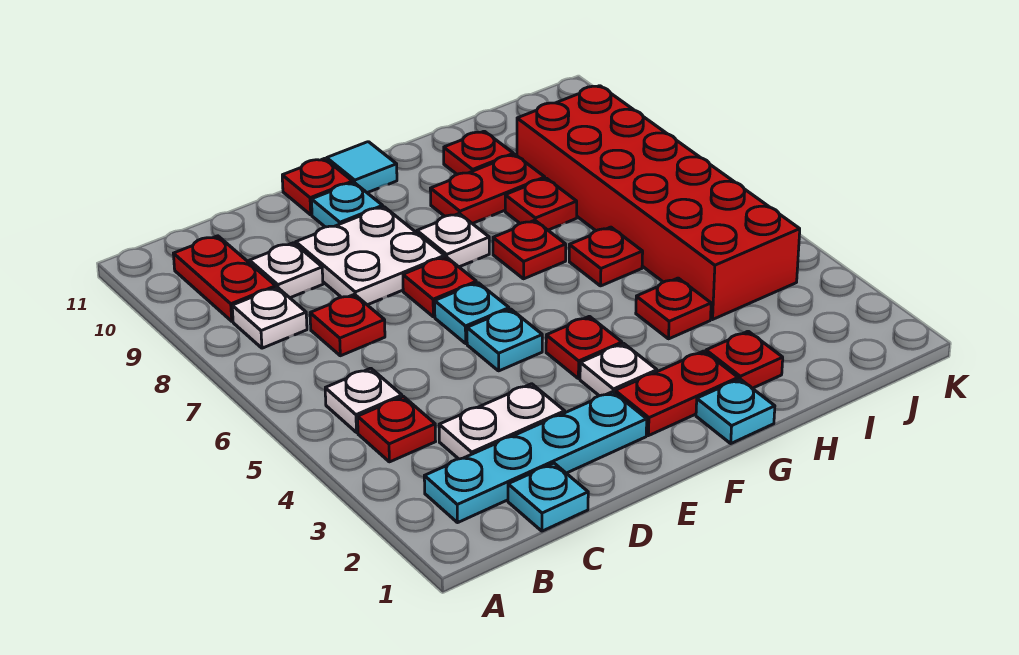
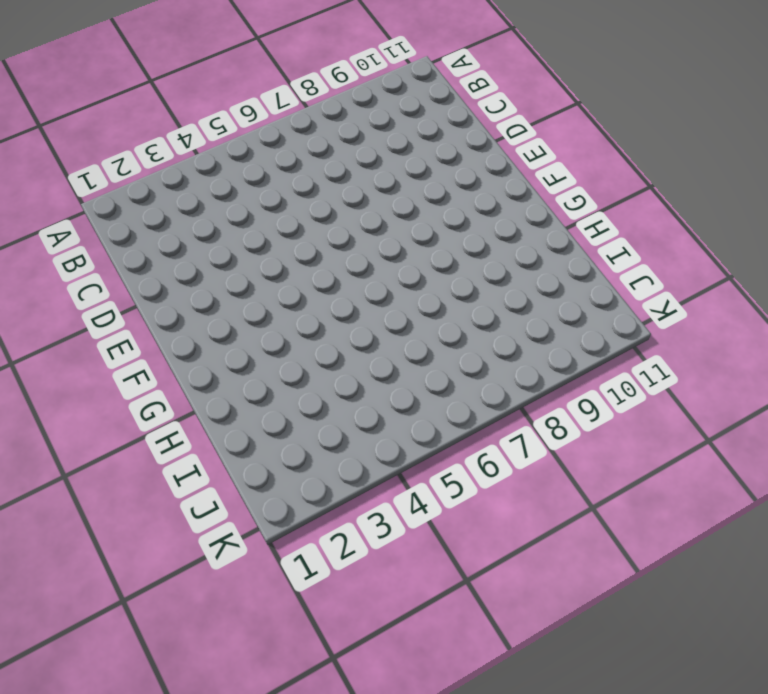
none -> cyan 1x4 plate [424,392,647,523]
none -> red 1x1 plate [358,397,436,462]
none -> white 1x1 plate [325,368,402,432]

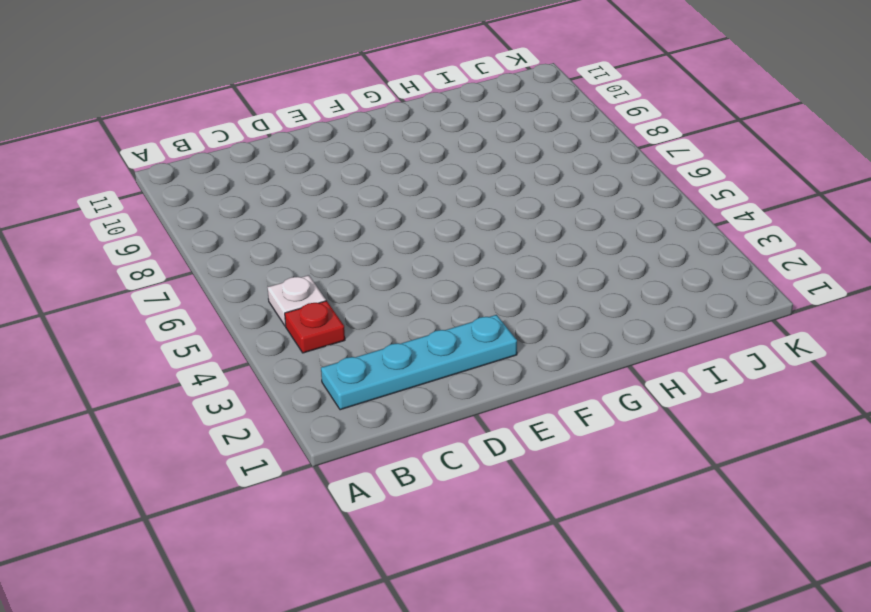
none -> white 1x1 plate [232,287,307,348]
none -> red 1x2 plate [173,236,276,321]
none -> cyan 1x1 plate [508,463,588,531]

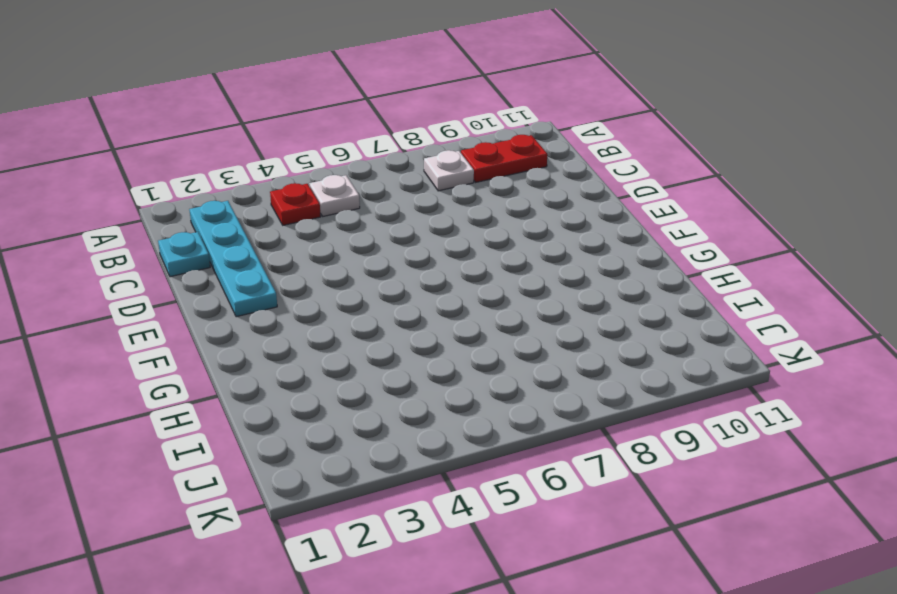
none -> white 1x2 plate [439,384,565,459]
none -> red 1x1 plate [310,294,385,356]
none -> white 1x1 plate [250,243,323,298]

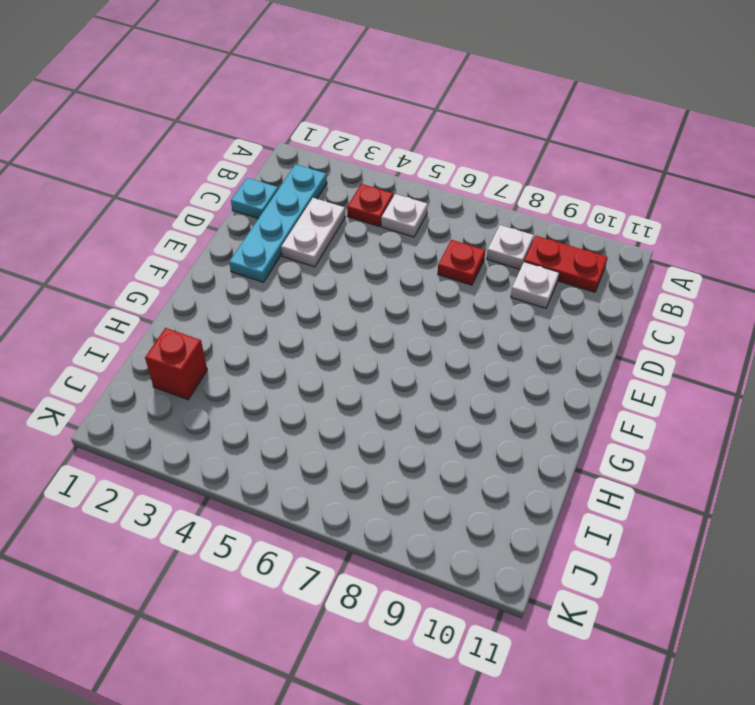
red 1x1 brick [145,328,207,400] -> none
none -> white 2x2 plate [296,207,445,305]
none -> cyan 1x1 plate [467,309,542,371]
none -> cyan 1x1 plate [435,283,509,343]

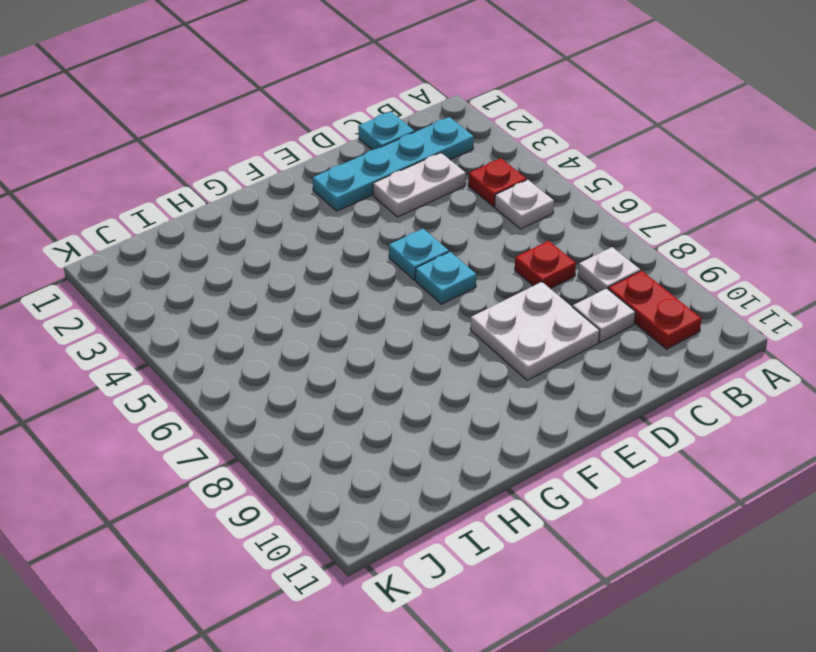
none -> red 1x1 plate [403,257,476,317]
none -> cyan 1x1 plate [311,182,383,227]
none -> red 1x1 plate [282,159,353,215]

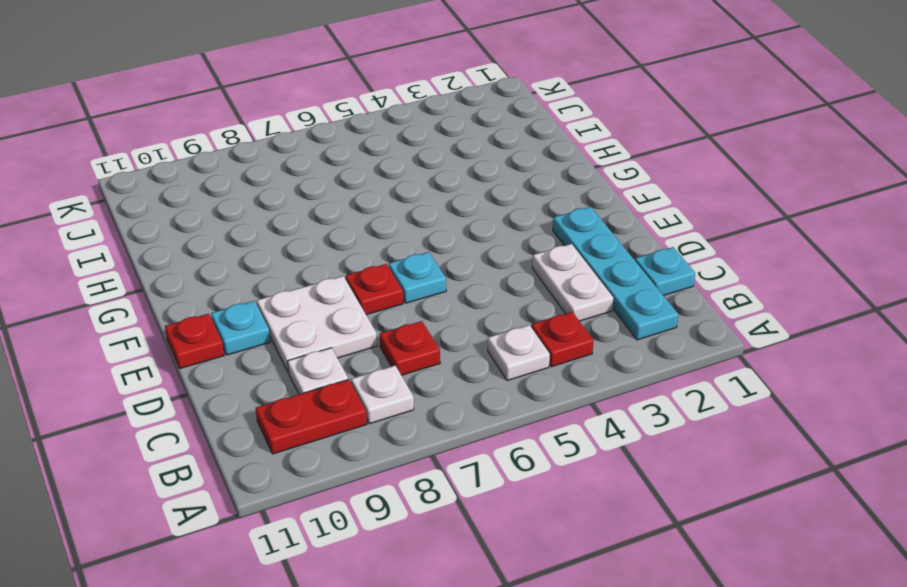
none -> cyan 1x1 plate [467,309,542,371]
none -> red 1x2 plate [615,351,738,436]
none -> white 1x1 plate [580,343,657,396]

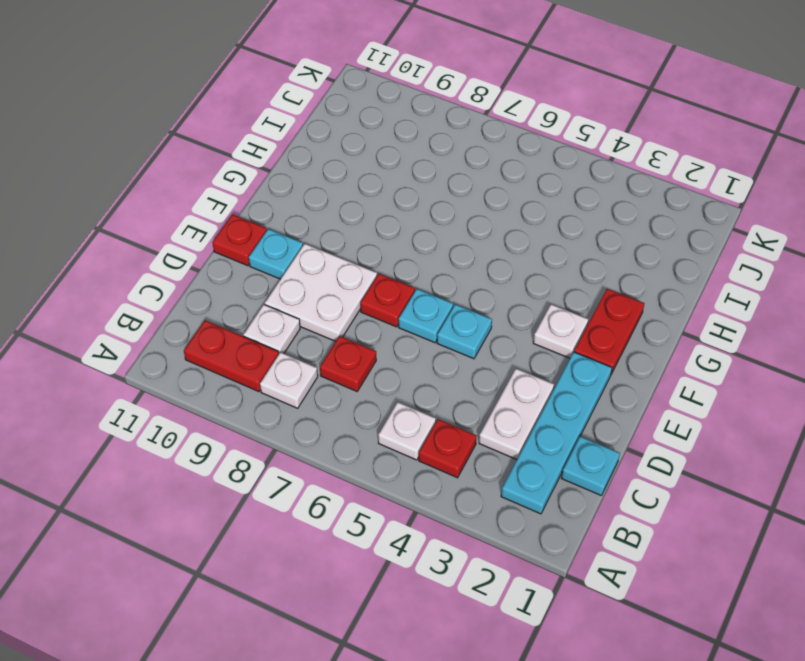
none -> red 1x1 plate [546,316,622,379]
none -> white 1x1 plate [417,214,489,267]
none -> cyan 1x1 tile [327,142,397,193]

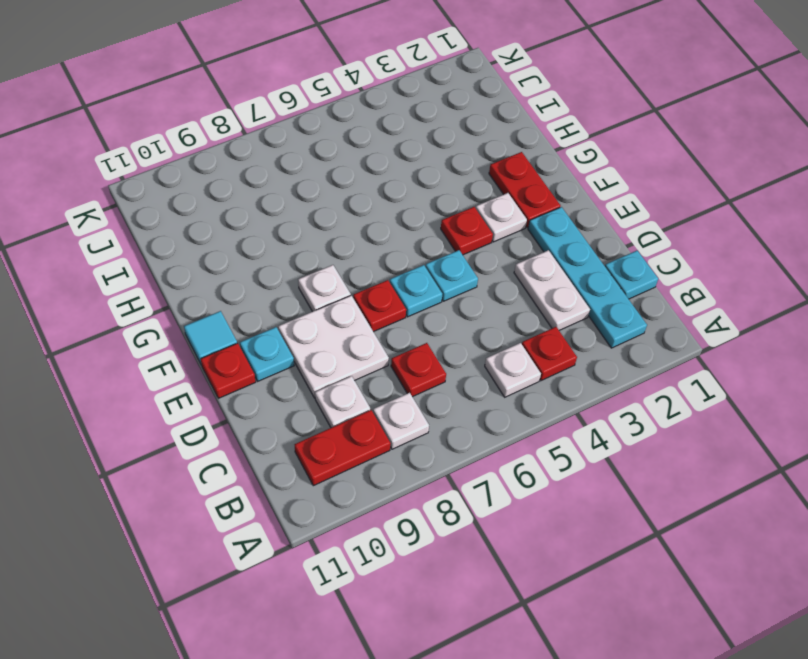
none -> cyan 1x1 plate [696,379,775,443]
none -> red 1x1 plate [493,220,566,279]
none -> red 1x2 plate [430,155,545,224]

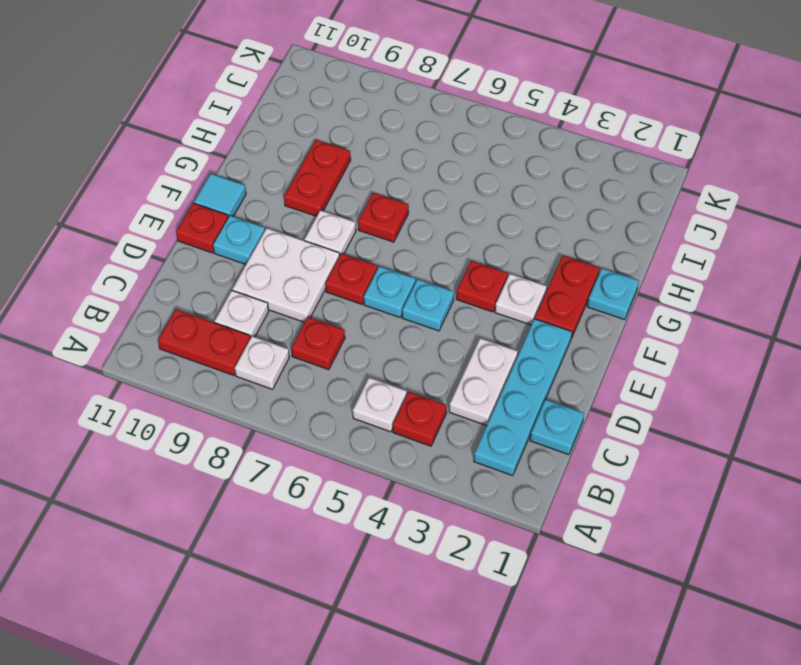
none -> red 1x1 plate [706,331,783,388]
none -> red 1x1 plate [636,278,711,339]
none -> red 1x1 plate [569,227,643,286]

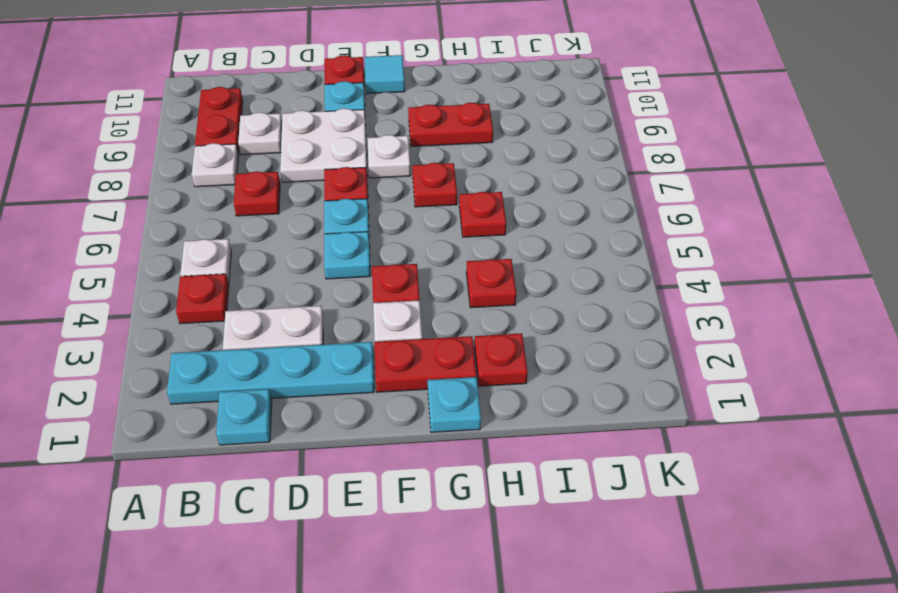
none -> red 1x1 plate [505,178,577,230]
none -> red 1x1 plate [444,131,514,174]
none -> red 2x6 brick [517,86,800,319]

